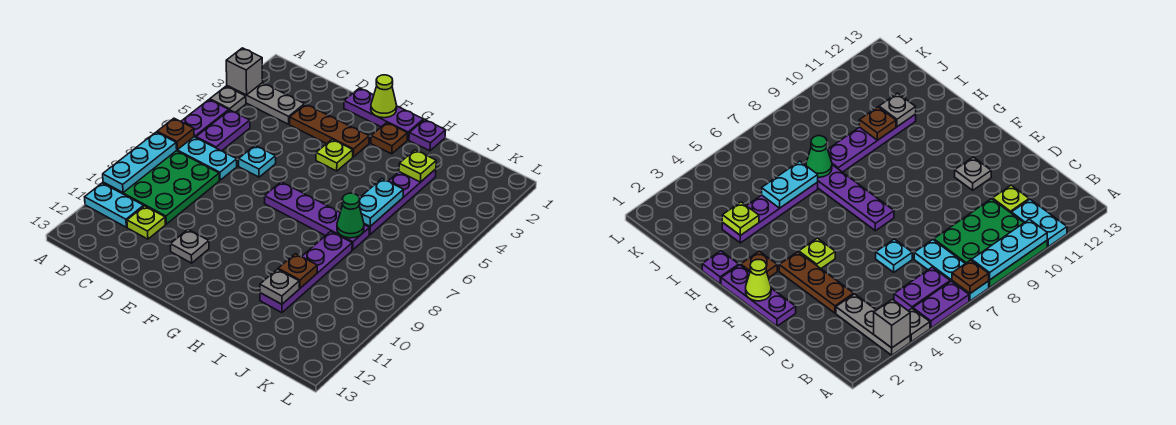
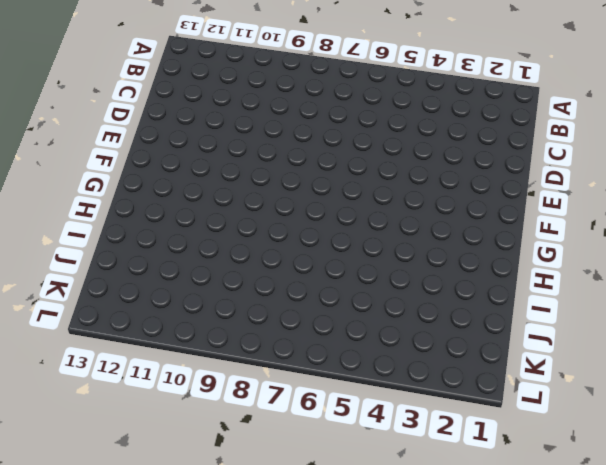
none -> grey 1x3 plate [227,83,305,124]
none -> grey 1x1 plate [210,86,246,112]
none -> purple 1x2 plate [181,100,229,137]

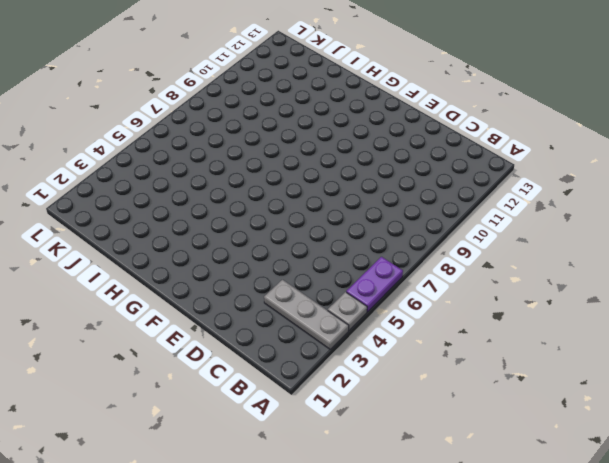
none -> cyan 1x3 plate [177,137,237,180]
none -> green 3x3 plate [103,151,219,224]
none -> cyan 1x2 plate [85,183,144,227]

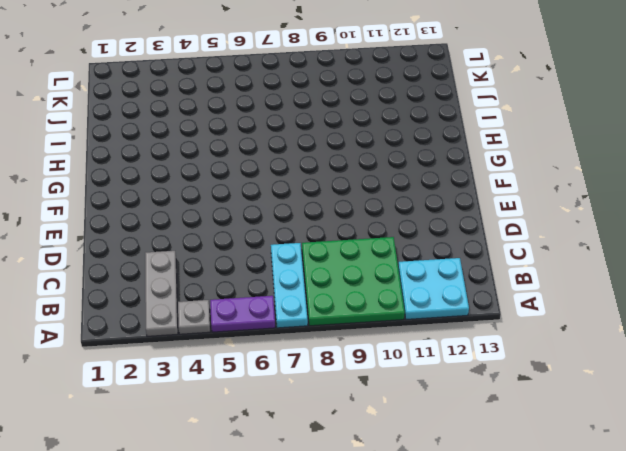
cyan 2x2 plate [398,258,469,319] -> cyan 1x2 plate [85,183,144,227]
none -> purple 1x2 plate [196,110,250,151]
none -> lime 1x1 plate [127,206,165,239]
none -> brown 1x3 plate [290,104,369,157]

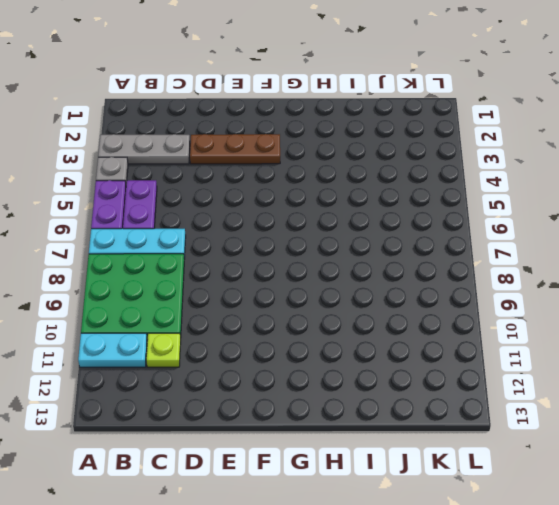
none -> cyan 1x1 plate [239,145,276,177]
none -> purple 1x3 plate [344,88,423,140]
none -> grey 1x1 plate [170,230,209,263]

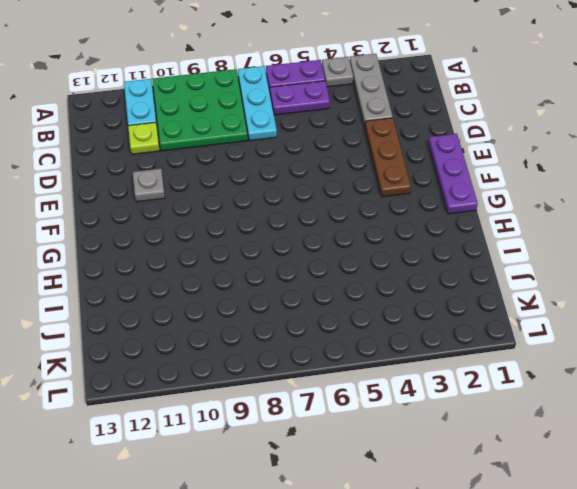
none -> cyan 1x1 plate [239,145,276,177]
none -> lime 1x1 plate [316,139,353,171]
none -> purple 1x4 plate [264,182,369,250]

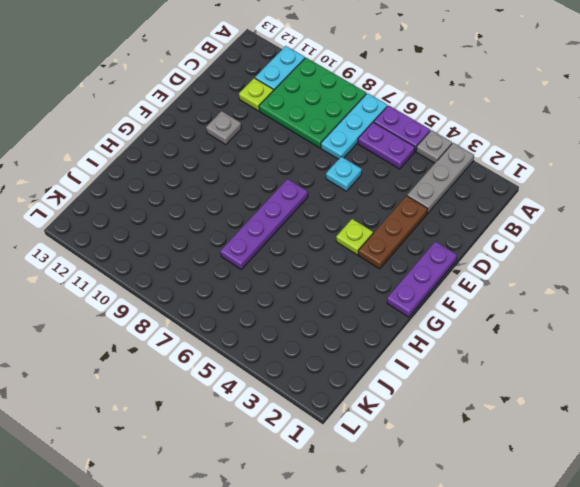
none -> brown 1x1 plate [371,123,407,154]
none -> purple 1x1 plate [409,120,446,151]
none -> purple 1x4 plate [364,169,436,235]

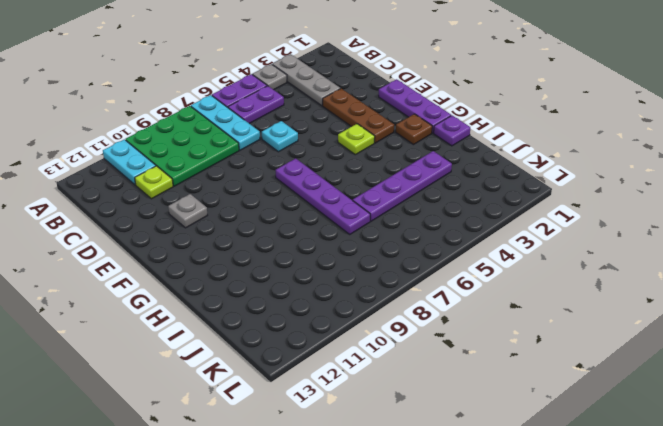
none -> purple 1x4 plate [260,231,352,313]
none -> grey 1x1 brick [226,48,263,95]
none -> brown 1x1 plate [157,118,194,150]

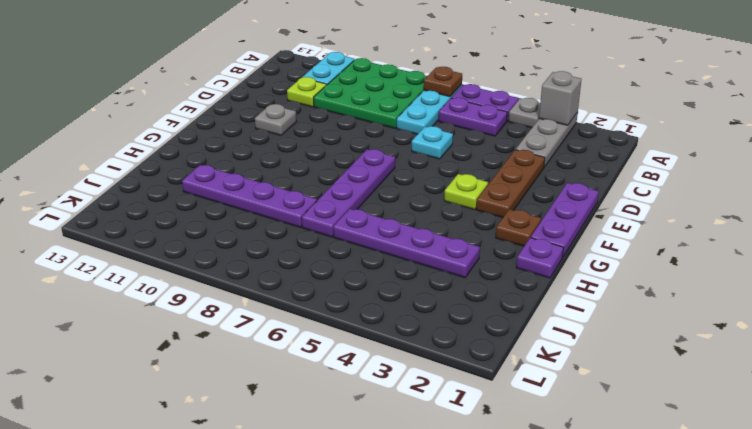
none -> cyan 1x3 plate [103,132,177,193]
none -> lime 1x1 cone [371,75,397,118]
none -> lime 1x1 plate [399,150,436,182]

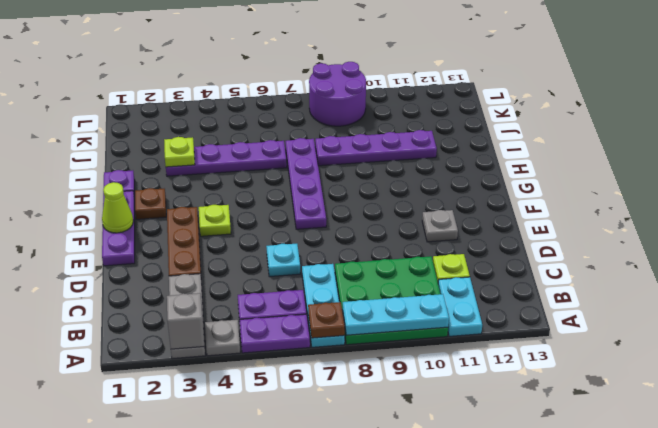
purple 2x2 round brick [309,62,366,126] -> none
none -> cyan 1x2 plate [359,179,403,226]
none -> green 1x1 cone [337,193,364,238]
none -> brown 1x1 plate [278,254,317,288]

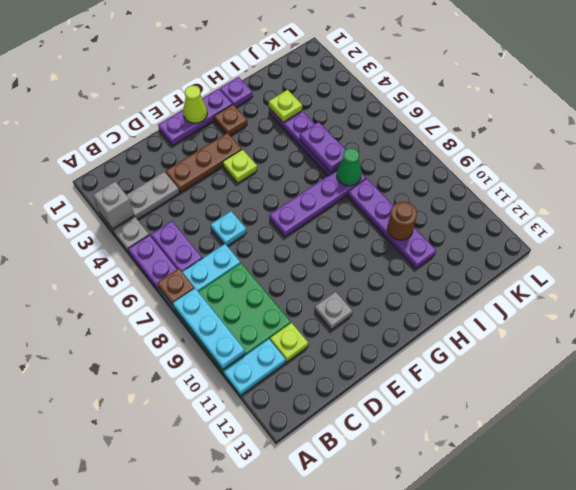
purple 1x2 plate [300,122,346,172] -> cyan 1x2 plate [359,179,403,226]
brown 1x1 round brick [387,202,417,240] -> brown 1x1 plate [278,254,317,288]
none -> grey 1x1 plate [260,269,299,304]

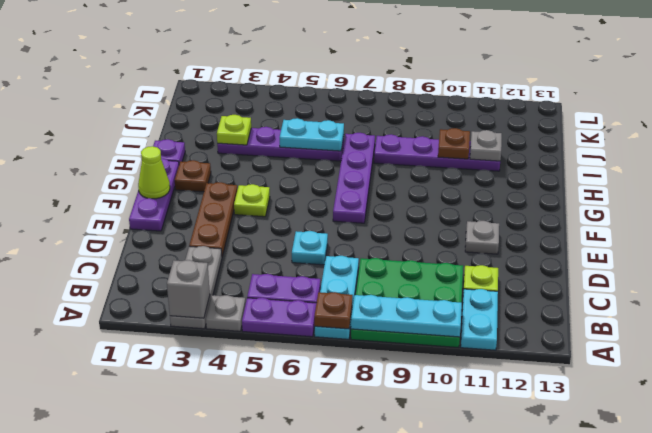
none -> green 1x1 cone [337,193,364,238]

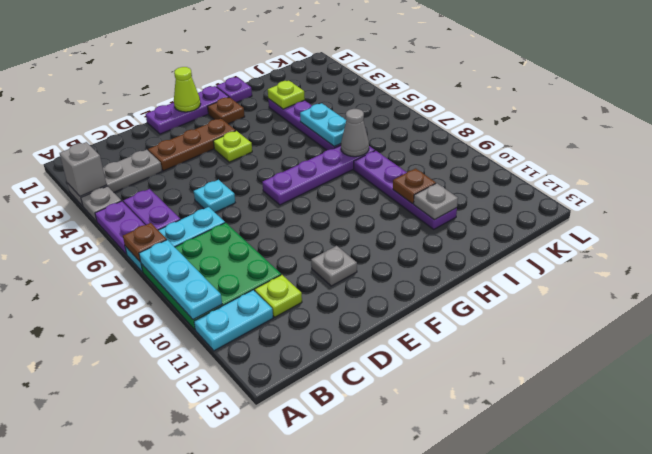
grey 1x1 cone [341,109,369,157] -> green 1x1 cone [337,193,364,238]

